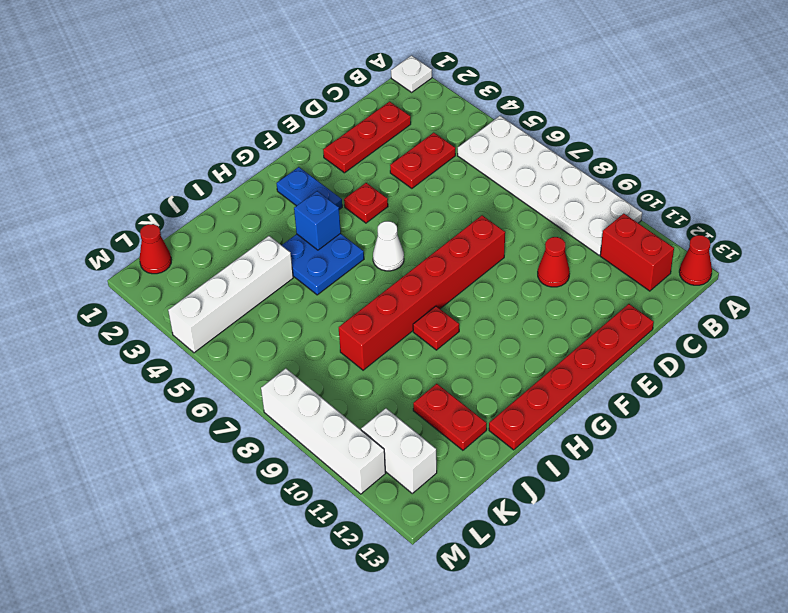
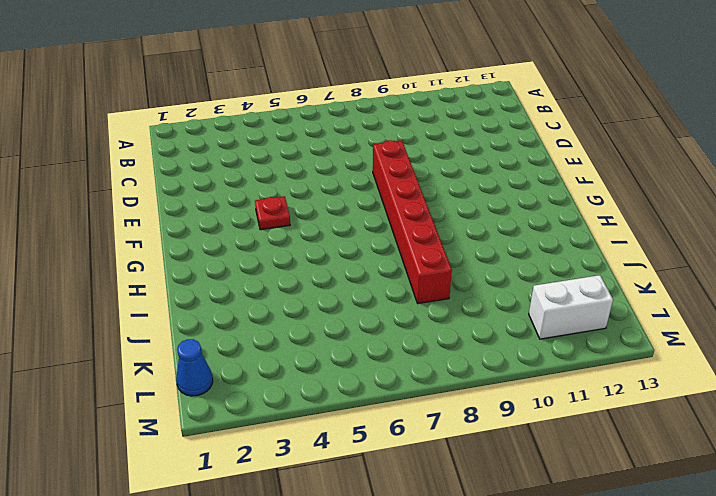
blue 1x1 cone [176,339,213,396] -> red 1x1 cone [139,224,171,274]
none -> white 1x1 plate [391,56,432,92]
none -> white 2x6 plate [458,116,642,255]
none -> red 1x1 cone [679,235,712,285]

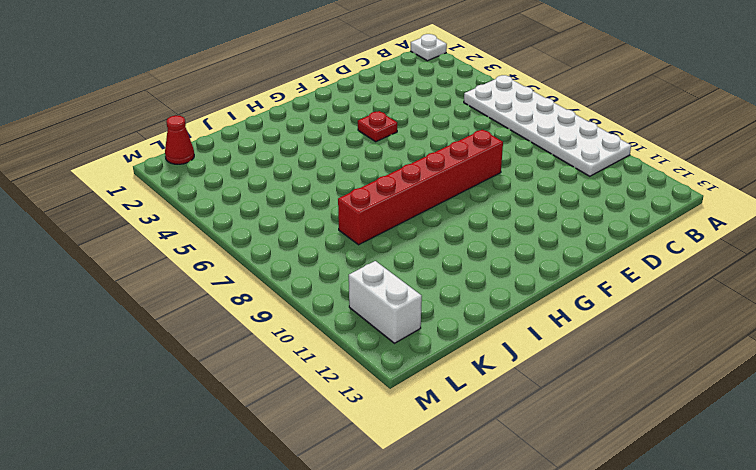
none -> red 1x1 cone [679,235,712,285]
none -> red 1x2 brick [600,214,674,291]
none -> red 1x3 plate [323,102,411,173]

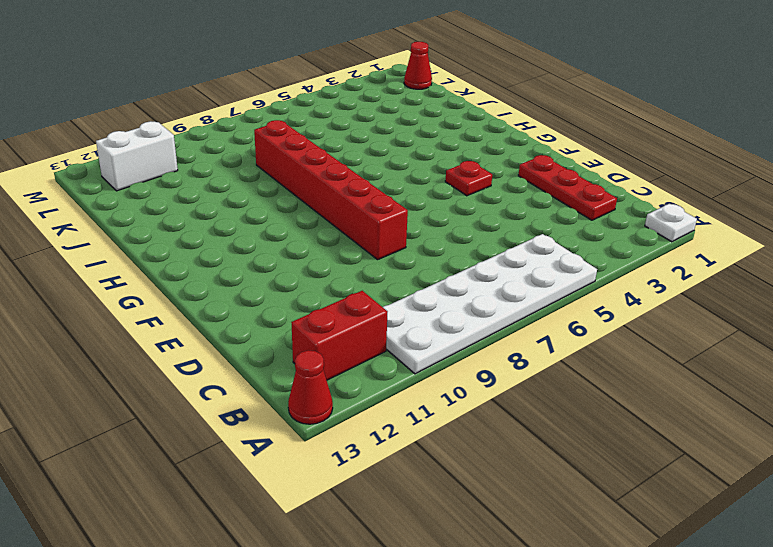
none -> red 1x2 plate [390,133,455,188]
none -> red 1x1 cone [538,237,570,287]
none -> red 1x6 plate [489,304,654,450]

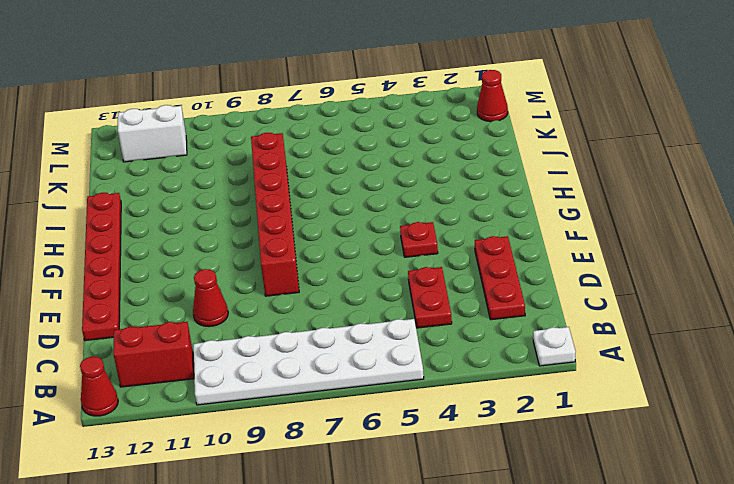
none -> blue 1x2 plate [276,167,342,210]
none -> white 1x1 cone [373,221,404,271]
none -> blue 2x2 plate [282,233,364,295]

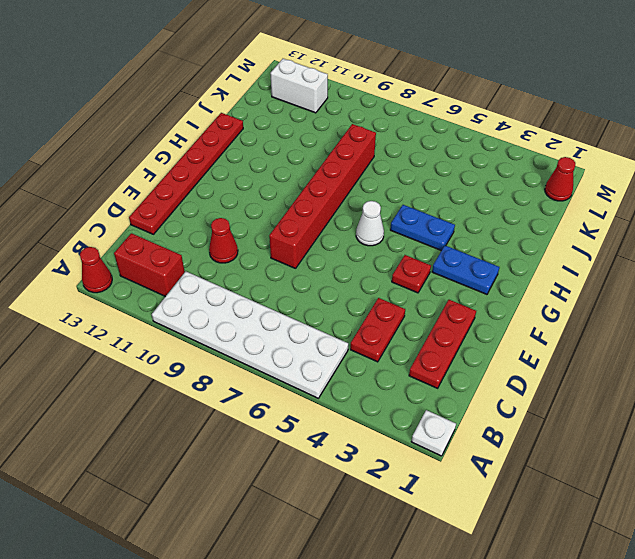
blue 1x2 plate [390,205,455,251] -> blue 2x2 plate [282,233,364,295]
none -> red 1x1 plate [413,306,459,350]
none -> white 1x4 brick [168,236,293,353]
none -> red 1x2 plate [413,384,487,450]

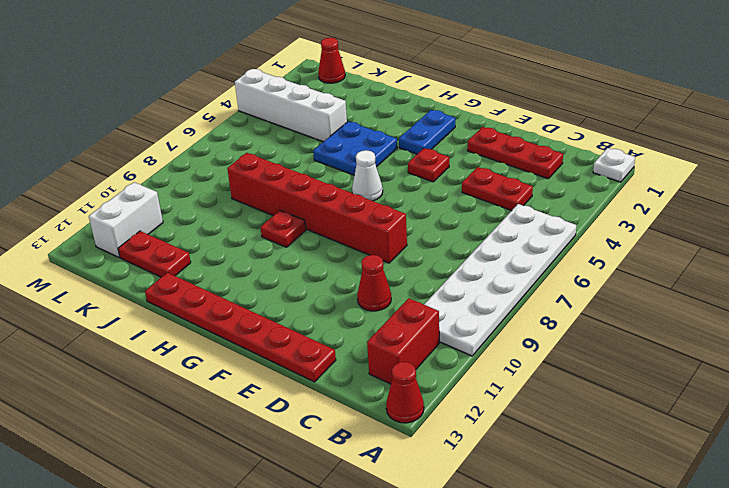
red 1x2 plate [118,231,191,277] -> red 1x2 plate turned to [413,384,487,450]
none -> white 1x4 brick [261,368,386,494]
none -> blue 1x1 brick [294,191,341,250]

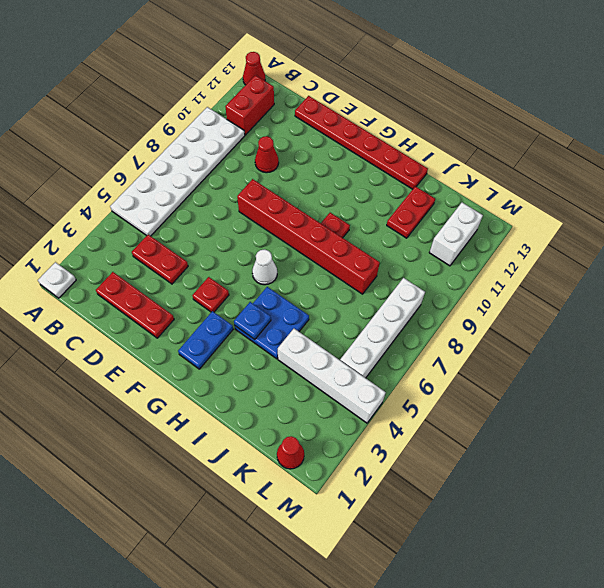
blue 1x1 plate [234,302,271,339] -> blue 1x1 brick [294,191,341,250]
white 1x4 brick [340,278,425,378] -> white 1x4 brick moved to [261,368,386,494]

